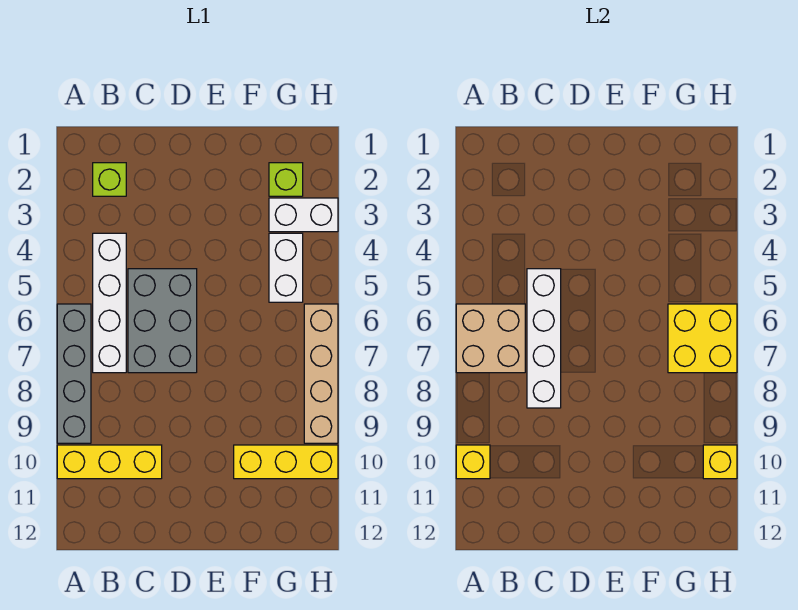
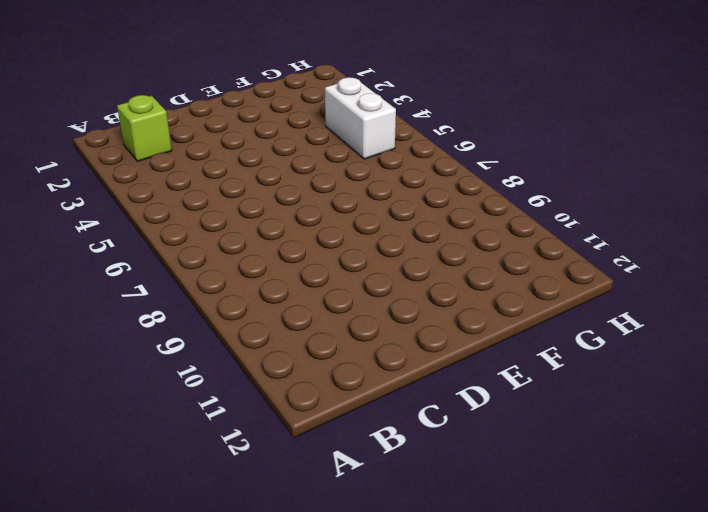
none -> grey 1x4 brick [57,304,91,443]
none -> yellow 1x3 brick [57,445,162,479]
none -> white 1x4 brick [93,233,126,373]

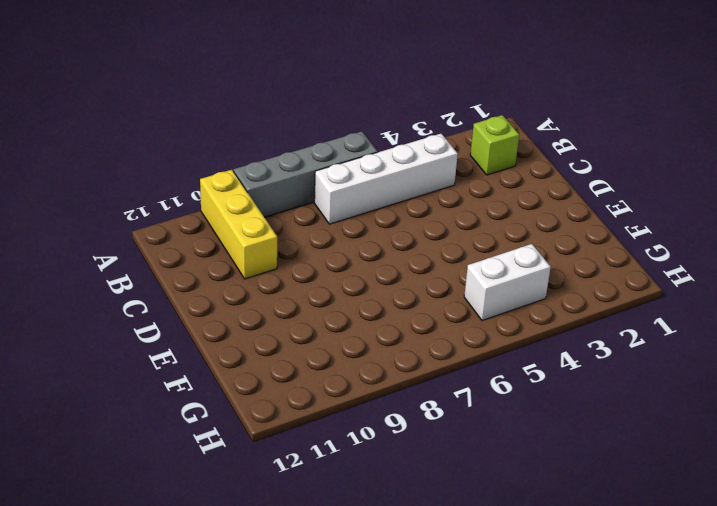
none -> grey 2x3 brick [128,269,197,373]
none -> yellow 1x3 brick [234,445,338,479]
none -> lime 1x1 brick [269,163,303,196]

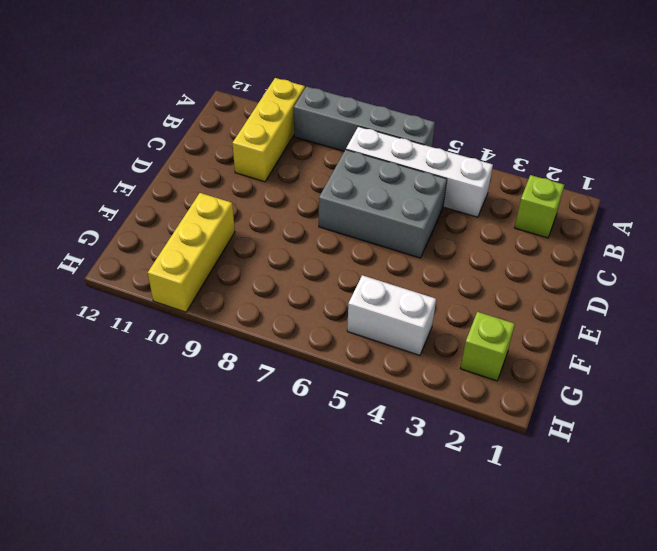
none -> white 1x2 brick [269,198,338,232]
none -> tan 1x4 brick [304,304,338,443]
none -> tan 2x2 brick [456,304,525,373]

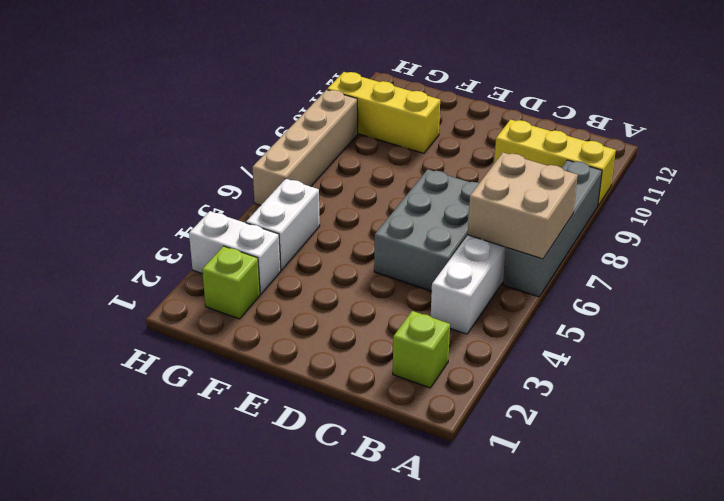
none -> yellow 1x1 brick [456,445,490,479]
none -> white 1x4 brick [527,269,561,408]
none -> yellow 2x2 brick [668,304,737,373]

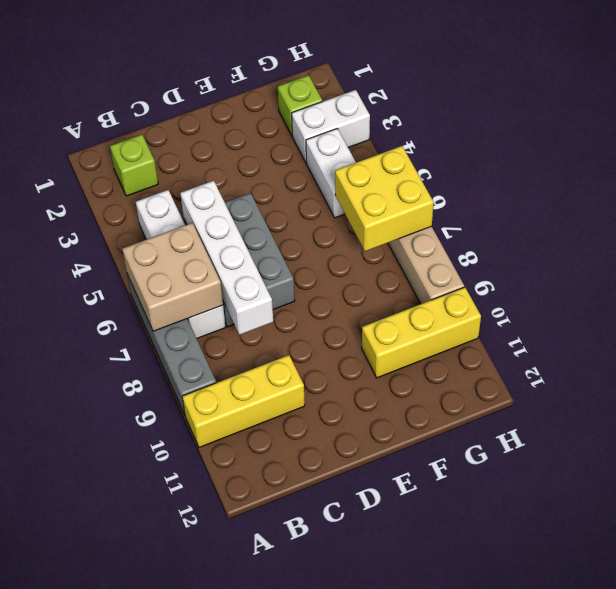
none -> yellow 1x1 brick [456,445,490,479]
none -> yellow 1x1 brick [703,445,737,479]

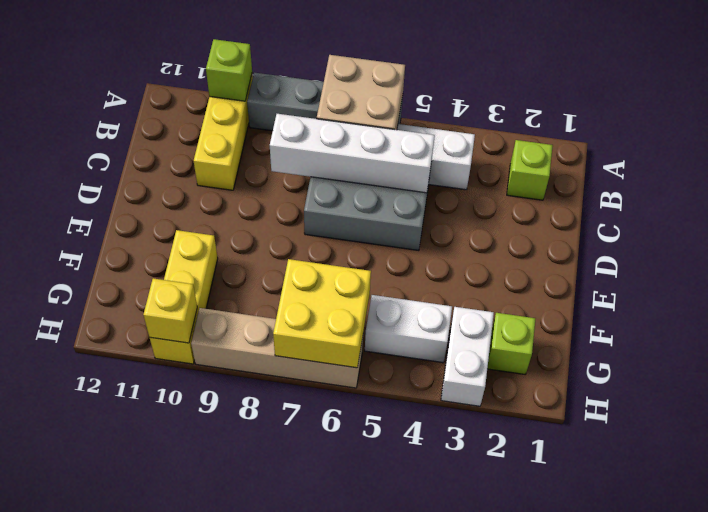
lime 1x1 brick [206,39,252,101] -> yellow 1x1 brick [456,445,490,479]

